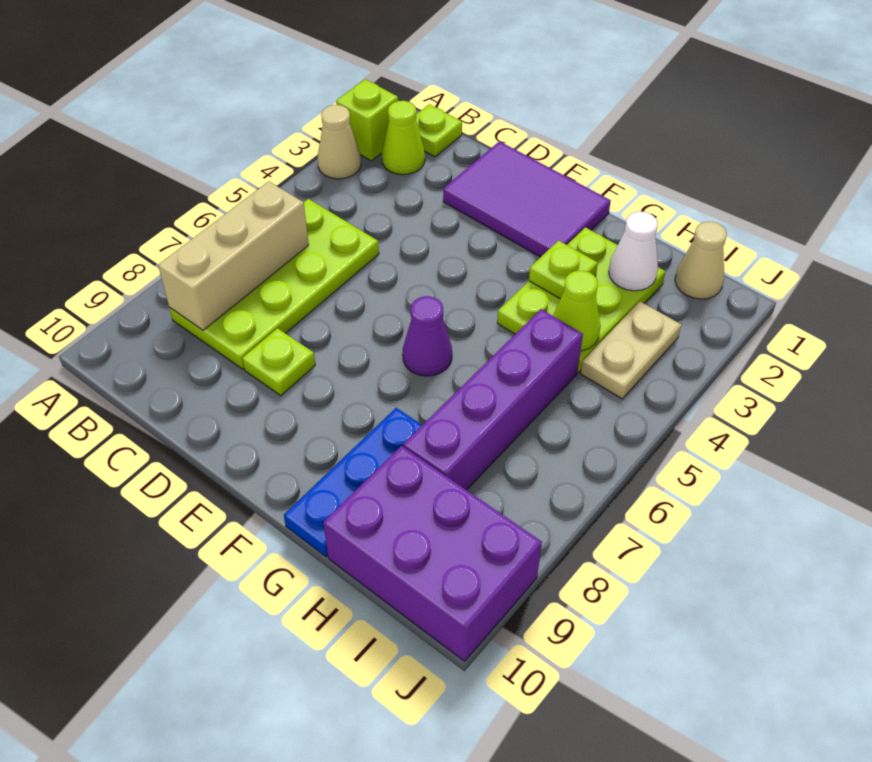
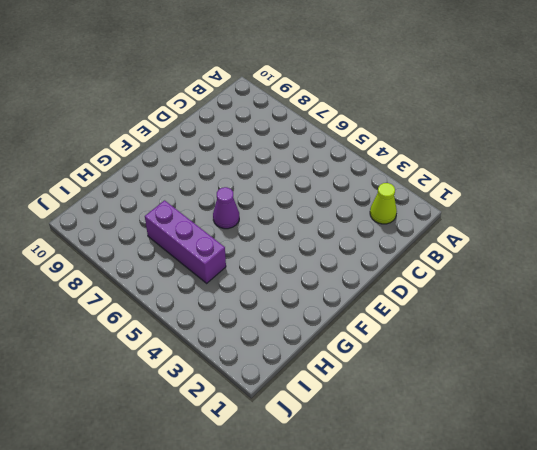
purple 1x3 brick [145,200,226,283] -> purple 1x4 brick [403,309,583,490]
none -> lime 1x1 brick [336,79,398,161]
none -> tan 1x1 cone [318,105,361,179]
none -> lime 1x1 plate [416,104,462,157]

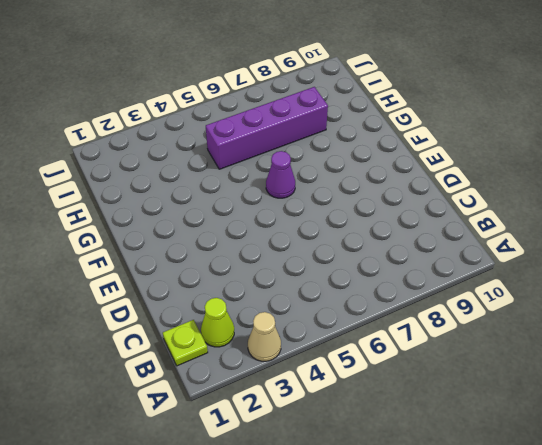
none -> lime 1x1 brick [336,79,398,161]
none -> lime 2x4 plate [170,199,379,369]
none -> purple 2x3 tile [443,141,611,257]

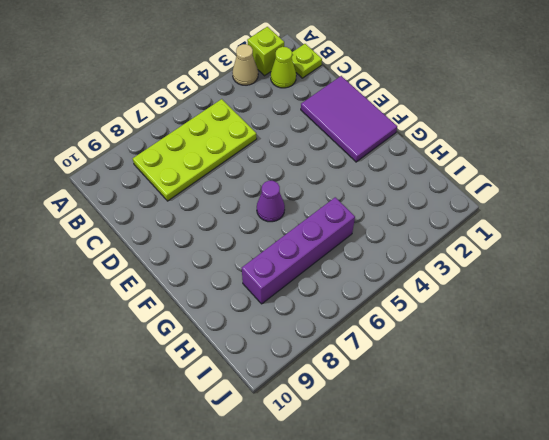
none -> lime 1x1 plate [242,328,315,396]
none -> lime 2x3 plate [497,227,665,372]
none -> blue 1x3 plate [284,408,422,557]

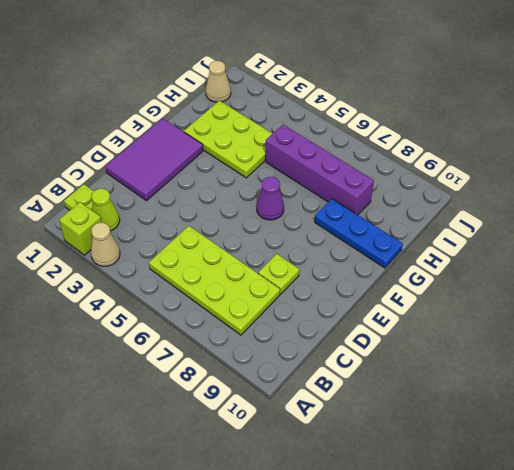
none -> purple 2x3 brick [323,446,542,661]
none -> tan 1x2 plate [581,301,681,399]
none -> tan 1x3 brick [158,181,309,330]

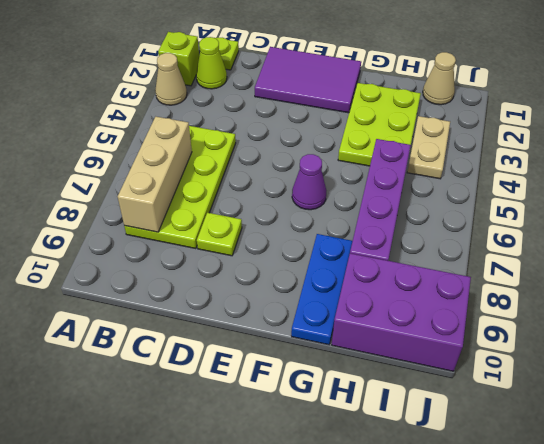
none -> lime 1x1 plate [529,241,598,299]
none -> white 1x1 cone [609,212,658,291]
none -> lime 1x1 cone [553,271,600,351]

